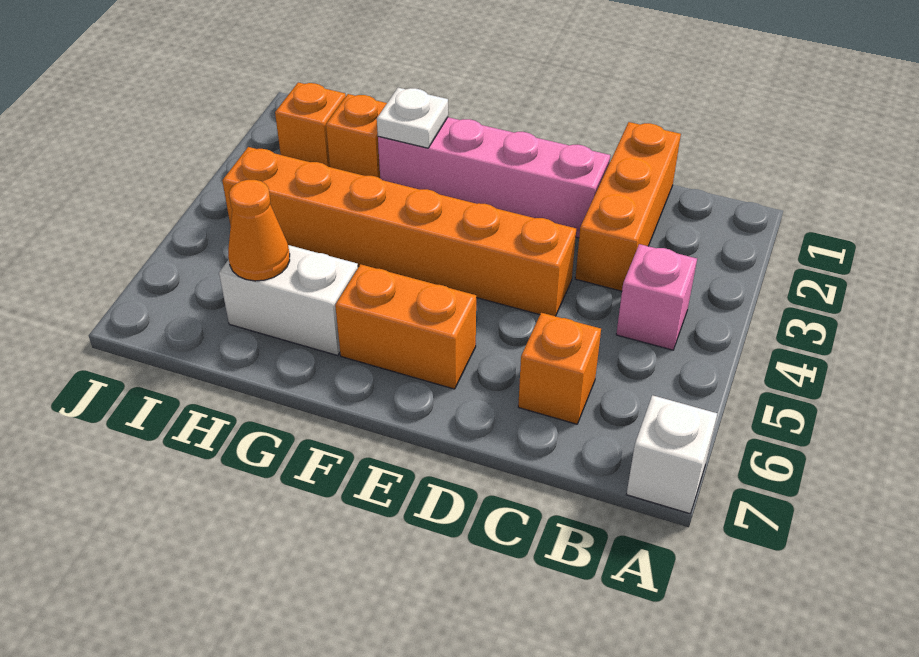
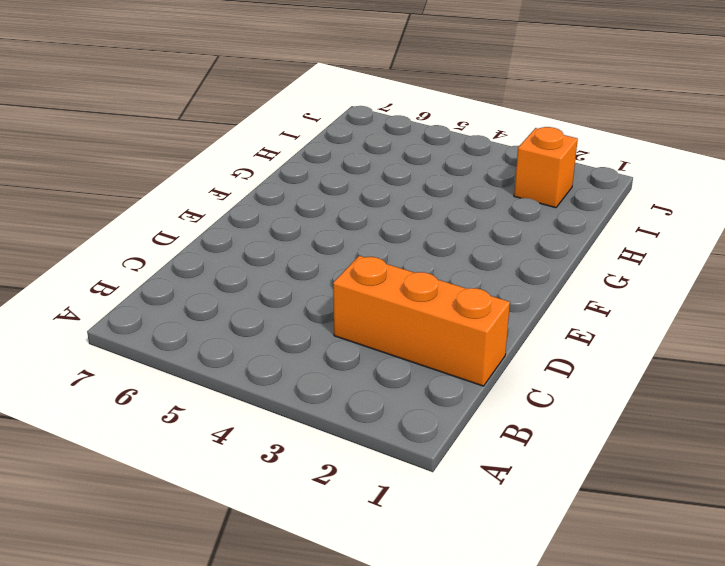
none -> white 1x1 brick [627,395,717,514]
none -> pink 1x1 brick [616,244,697,350]
none -> orange 1x1 brick [518,313,601,424]

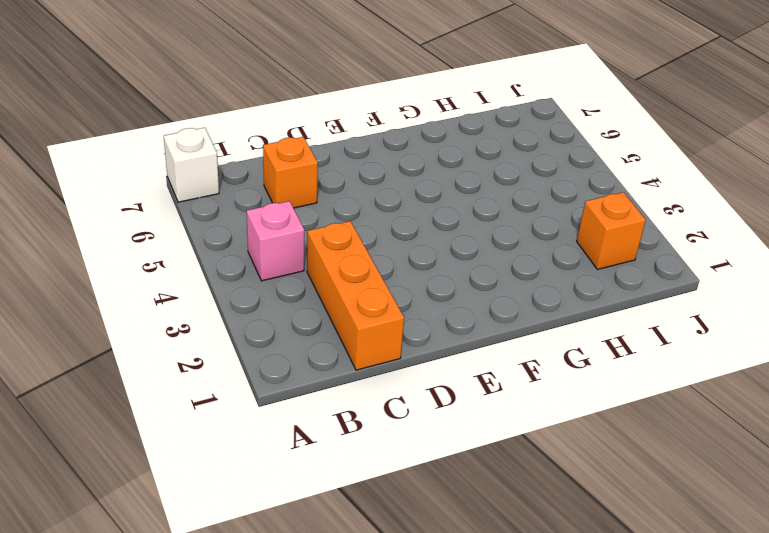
none -> pink 1x4 brick [378,117,610,238]
none -> orange 1x6 brick [222,147,576,316]
none -> orange 1x2 brick [335,264,476,389]

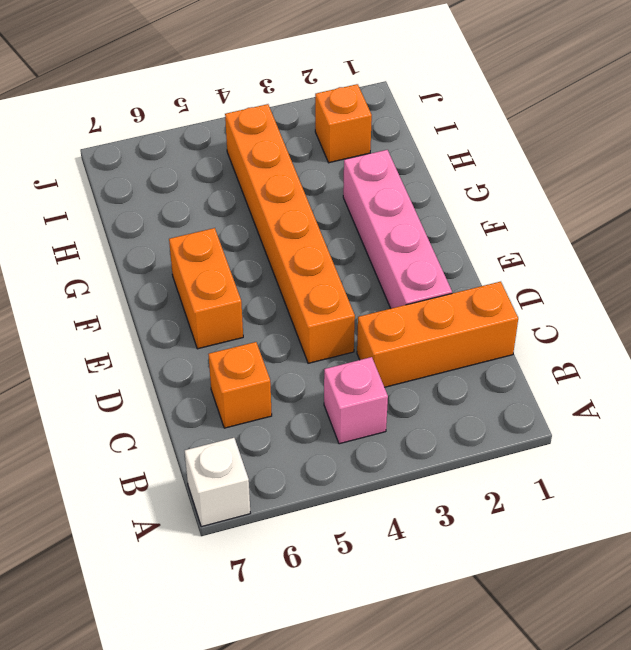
none -> white 1x2 brick [219,245,358,356]
none -> orange 1x1 brick [326,94,387,178]
none -> white 1x1 plate [377,88,448,148]

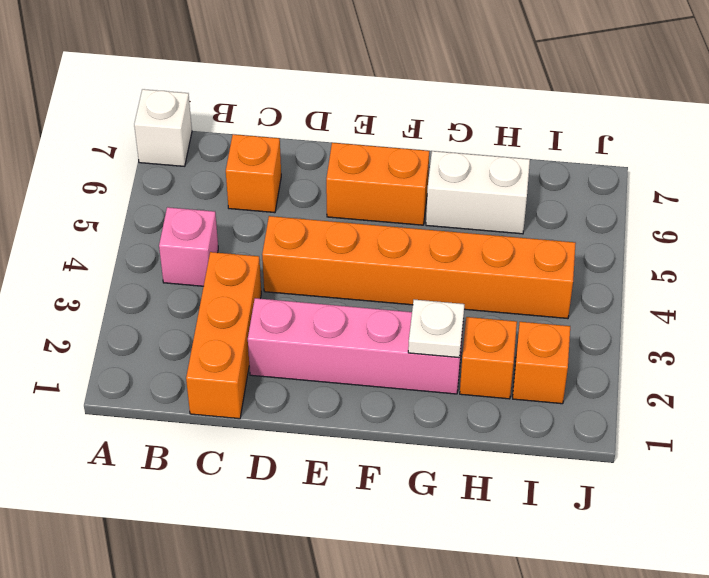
none -> orange 1x1 cone [228,180,290,281]

